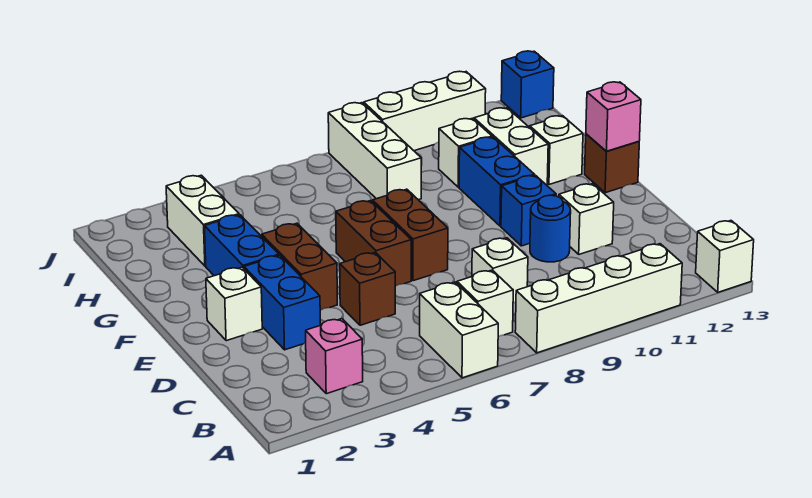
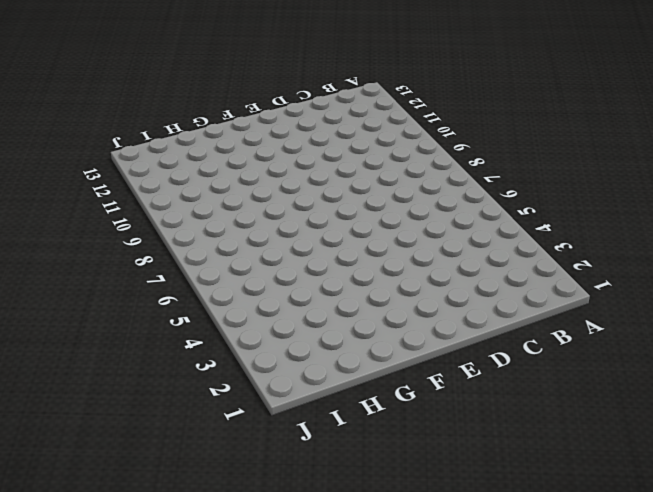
none -> white 1x2 brick [420,282,498,378]
none -> white 1x4 brick [515,244,682,353]
none -> white 1x1 brick [696,221,754,292]

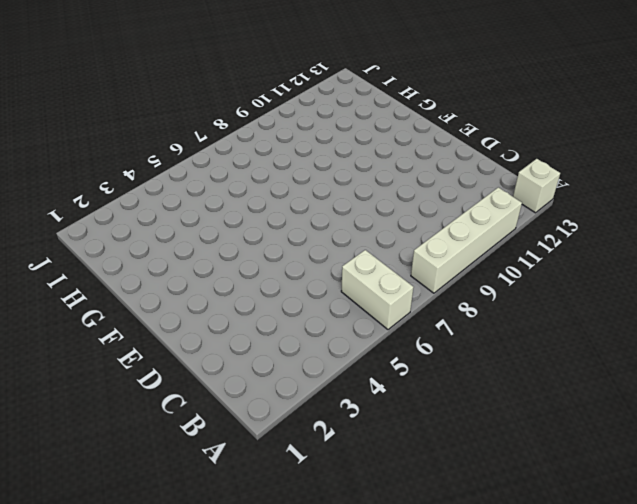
none -> pink 1x1 brick [306,319,363,394]
none -> white 1x1 brick [457,270,513,337]
none -> white 1x1 brick [472,238,528,303]

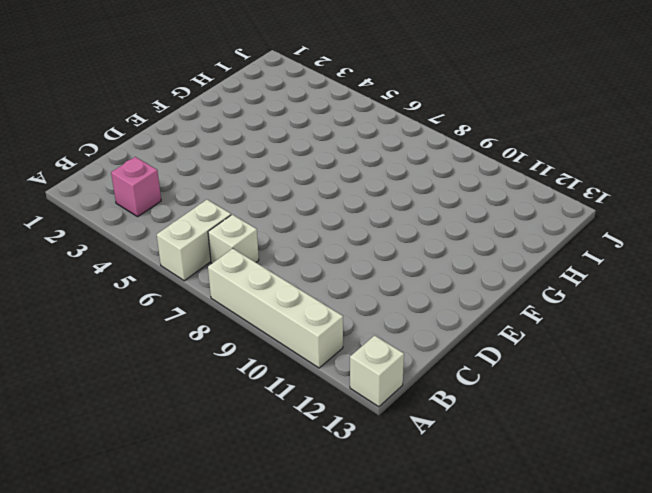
none -> white 1x1 brick [472,238,528,303]
none -> blue 1x2 brick [244,255,320,350]
none -> brown 1x1 brick [340,252,395,325]

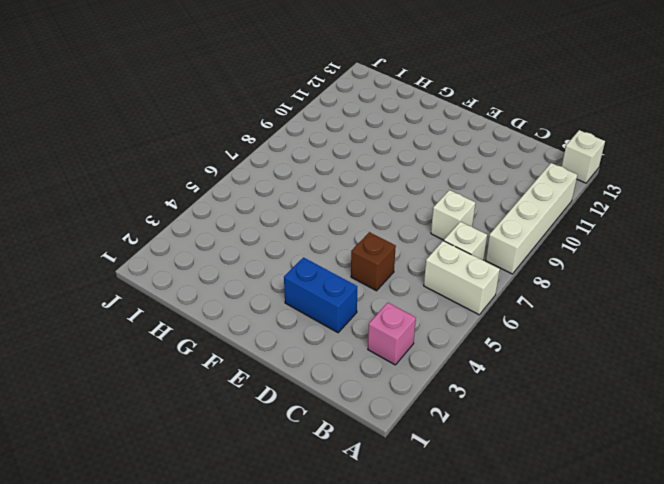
none -> blue 1x1 round brick [530,195,571,262]
none -> white 1x1 brick [559,184,614,254]
none -> white 1x1 brick [206,267,262,341]

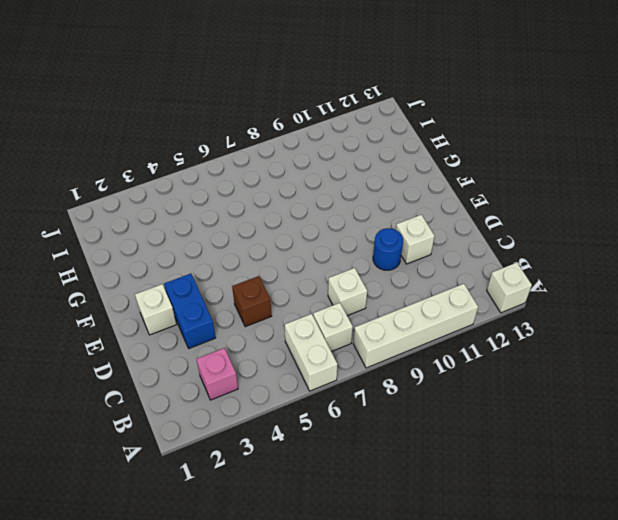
none -> brown 1x2 brick [262,223,337,310]
none -> brown 1x2 brick [336,201,411,286]
none -> brown 1x2 brick [372,189,448,281]

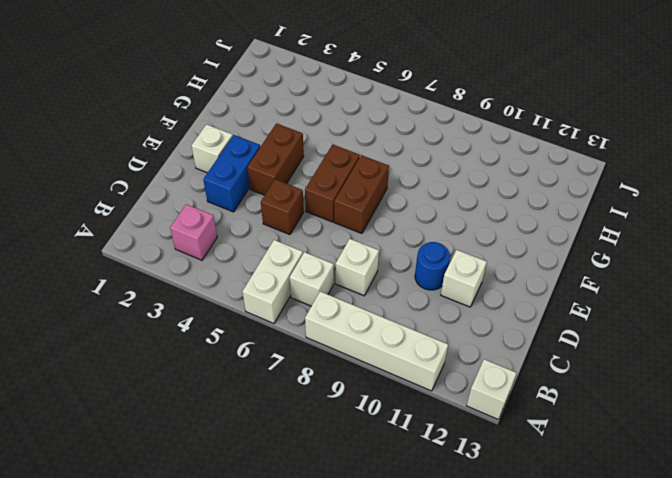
none -> blue 1x1 brick [501,175,556,246]
none -> blue 1x2 brick [205,215,279,276]
none -> blue 1x2 brick [459,137,535,226]

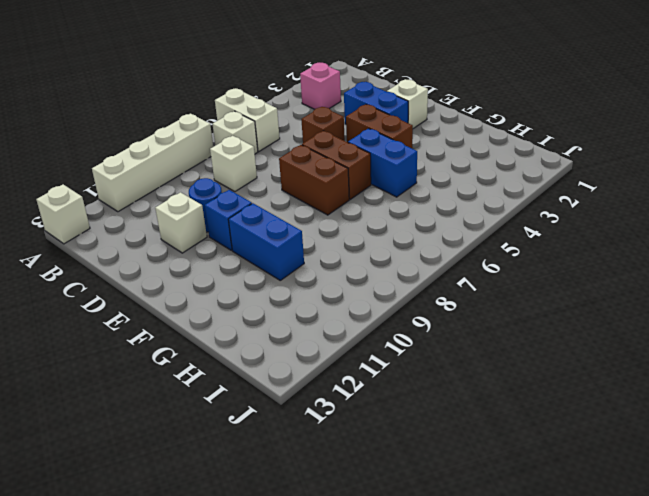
blue 1x2 brick [348,128,417,197] -> blue 1x2 brick moved to [205,215,279,276]
none -> brown 1x1 brick [585,134,639,193]
none -> white 1x2 brick [474,108,548,185]
none -> white 1x1 brick [530,116,583,184]

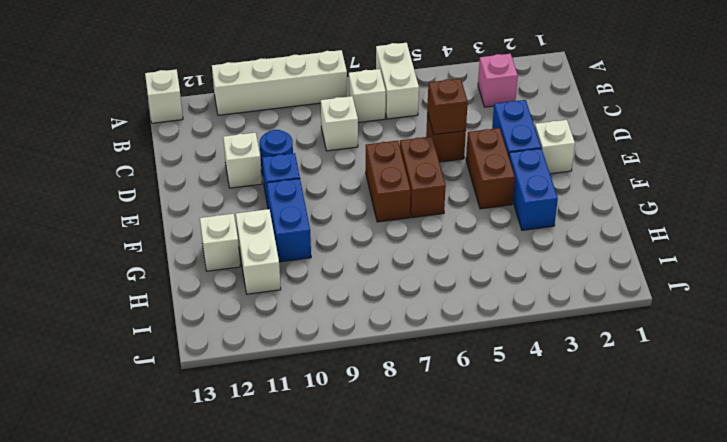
brown 1x1 brick [427,79,468,135] -> brown 1x1 brick moved to [585,134,639,193]
none -> white 1x2 brick [166,175,239,266]
none -> white 1x3 brick [328,103,421,200]
none -> white 1x1 brick [439,118,492,187]

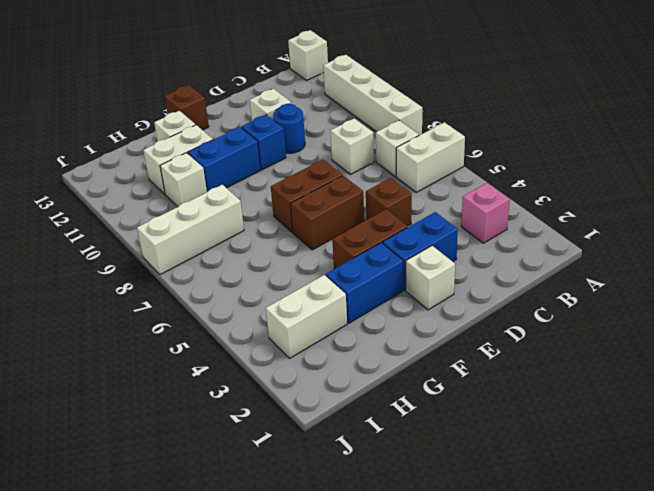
none -> white 1x3 brick [364,71,486,151]
none -> blue 1x1 brick [501,51,554,118]
none -> pink 1x1 brick [586,82,641,151]

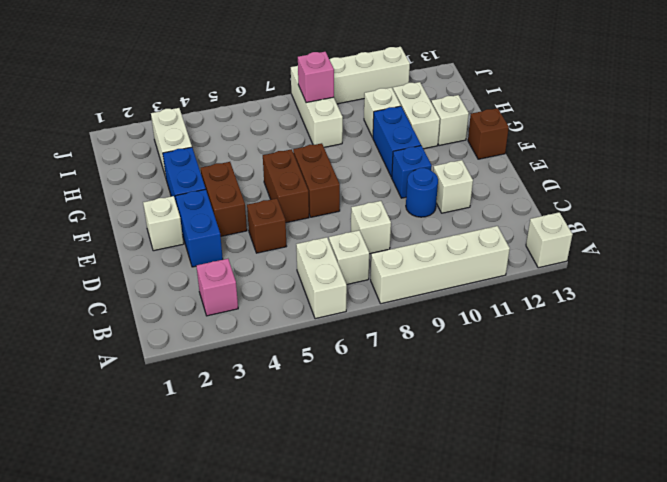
pink 1x1 brick [298,52,334,103] -> pink 1x1 brick moved to [586,82,641,151]
none -> blue 1x1 brick [501,51,554,118]

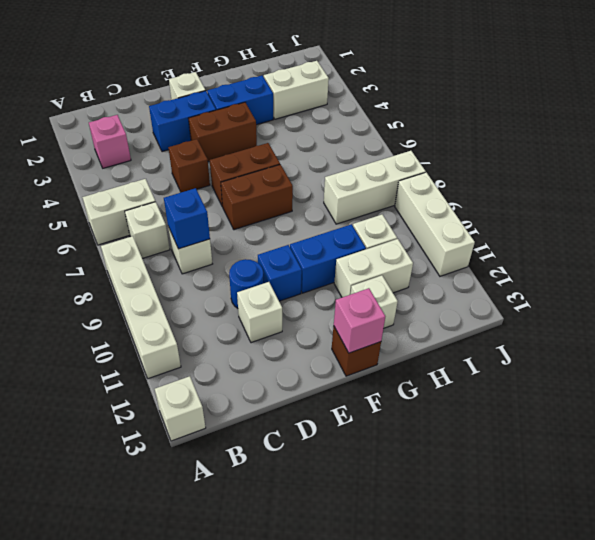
blue 1x1 brick [164,188,210,249] -> blue 1x1 brick moved to [501,51,554,118]

